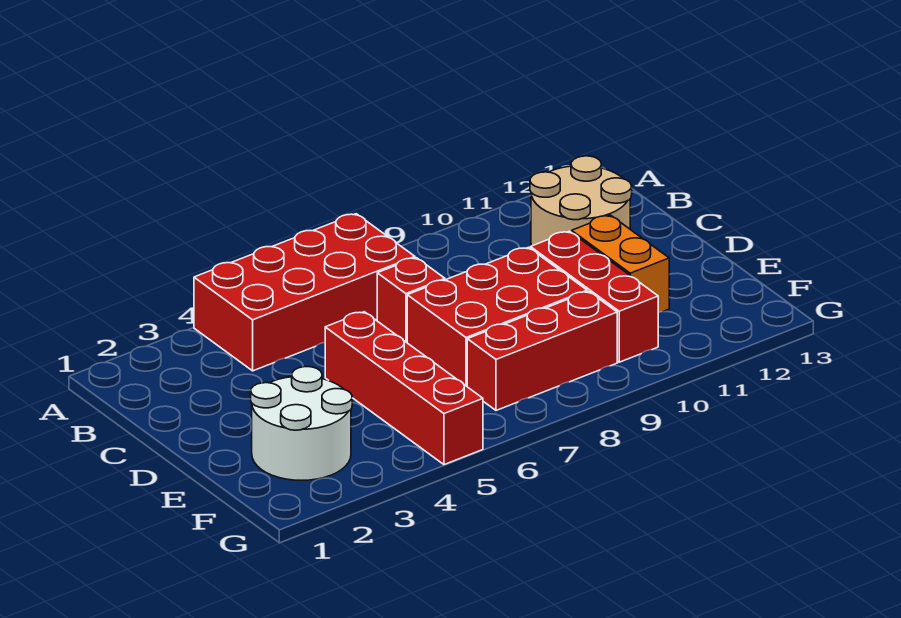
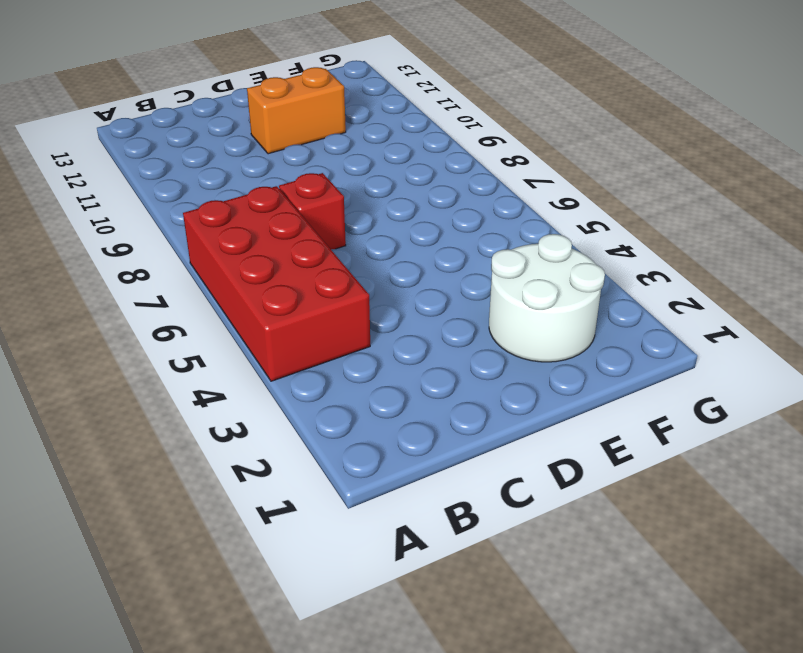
none -> tan 2x2 round brick [530,156,632,246]
none -> red 1x4 brick [325,312,483,465]

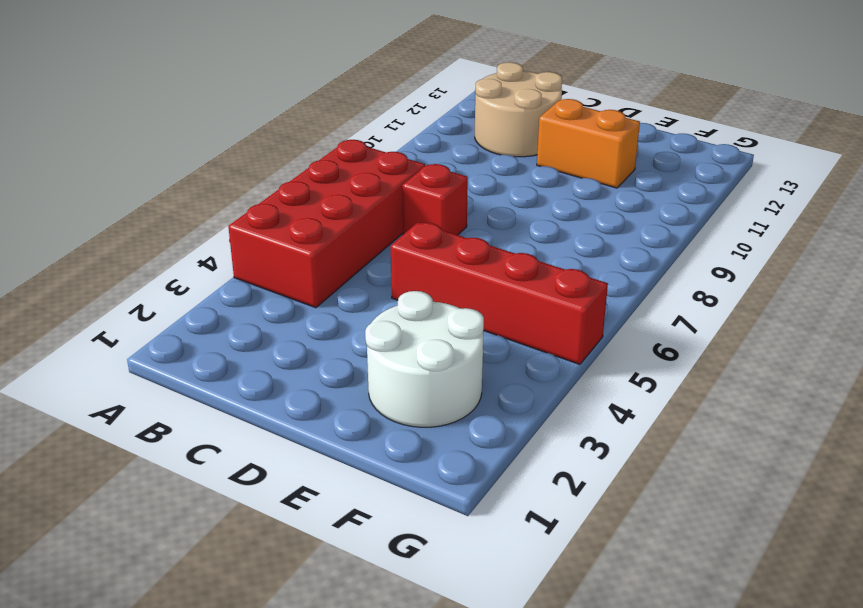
none -> red 2x3 brick [407,247,587,386]
none -> red 1x3 brick [530,231,658,362]

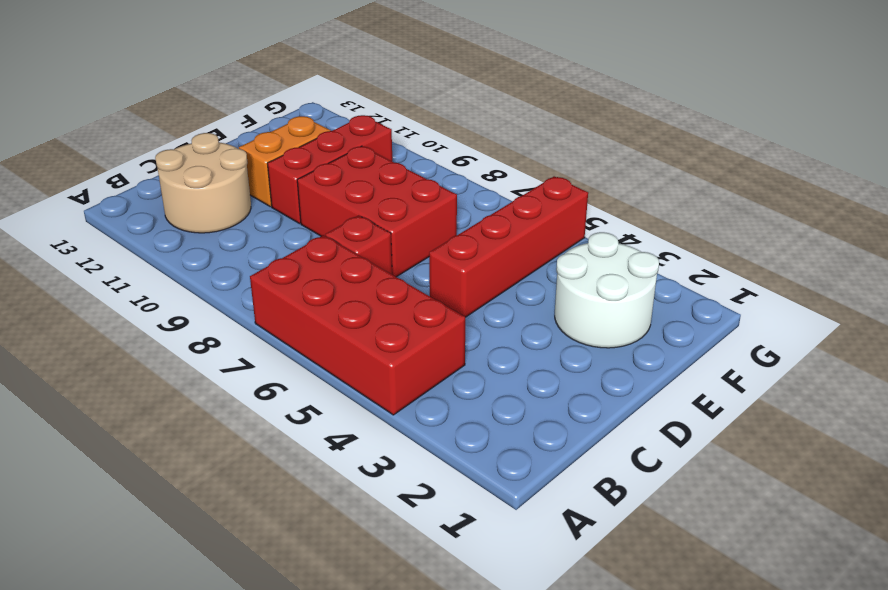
none -> red 1x3 brick [467,291,617,410]

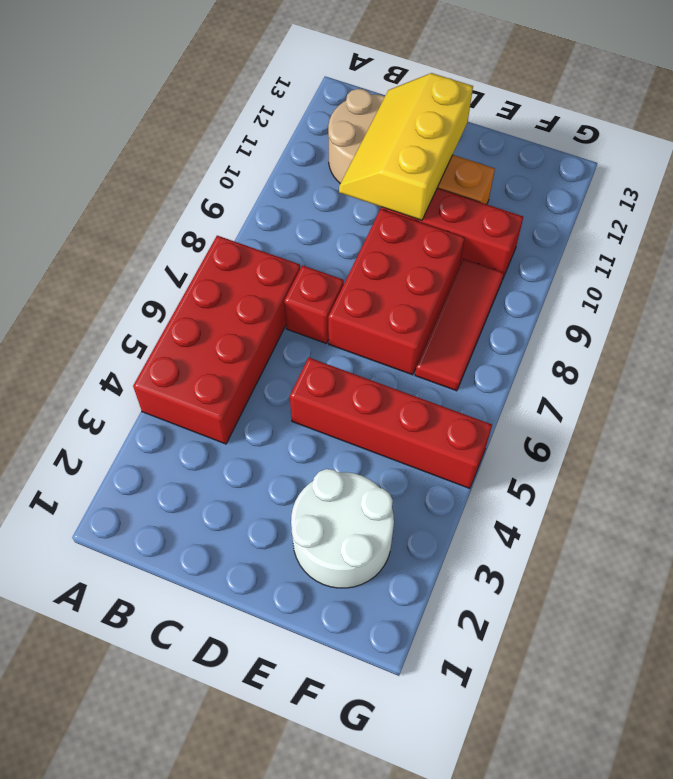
yellow 2x3 slope [339,73,473,220] -> none
red 1x3 tile [415,259,504,391] -> red 1x3 brick [467,291,617,410]

